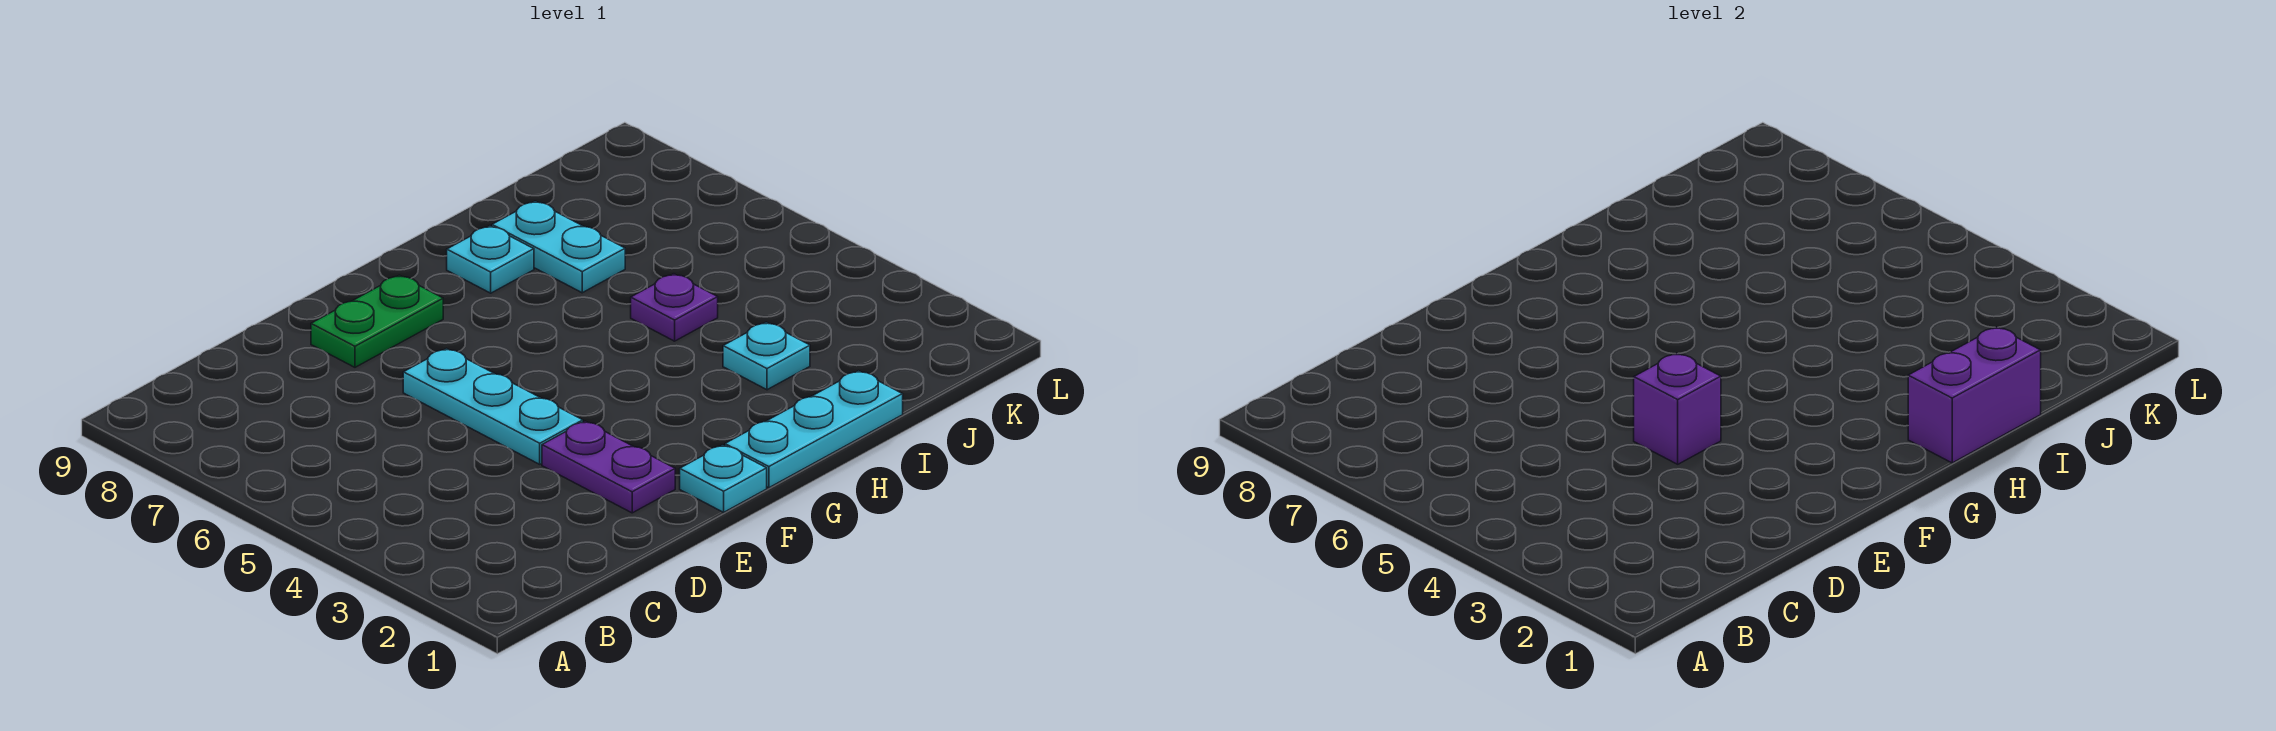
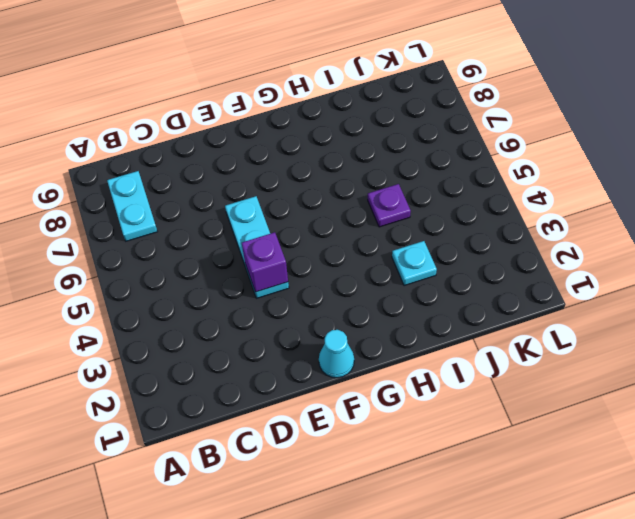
cyan 1x2 plate [107,171,158,241] -> cyan 1x2 plate moved to [492,201,625,293]
cyan 1x1 cone [319,330,354,378] -> cyan 1x1 plate [680,445,767,512]
none -> purple 1x2 plate [542,421,675,513]
none -> green 1x2 plate [311,275,443,367]

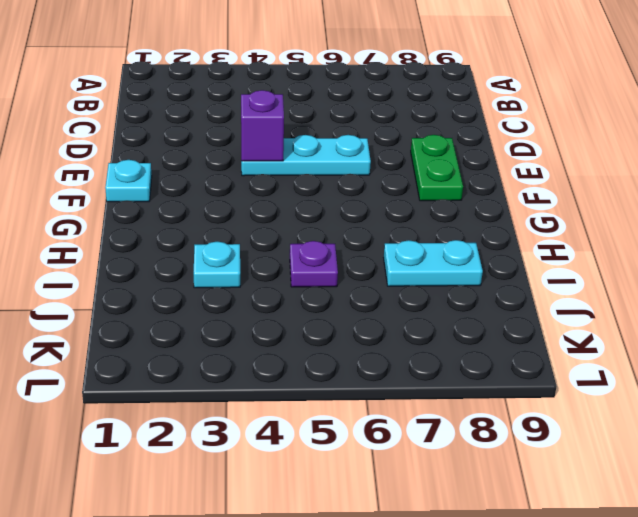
none -> purple 1x2 plate [542,421,675,513]
none -> cyan 1x3 plate [725,371,903,488]

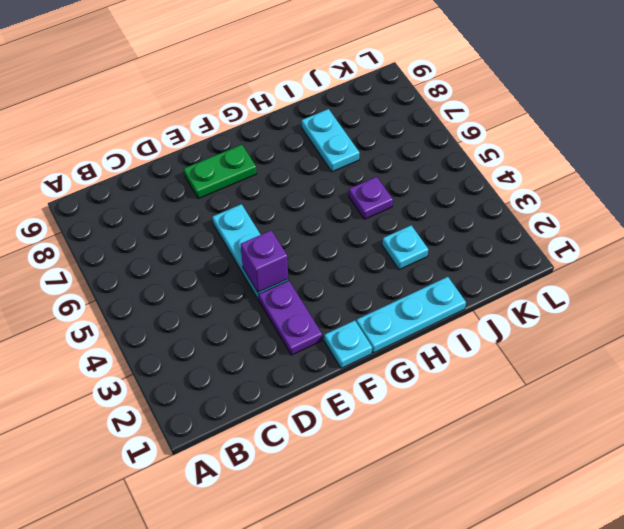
none -> cyan 1x1 plate [447,226,534,293]
none -> purple 1x2 brick [1908,327,2041,463]

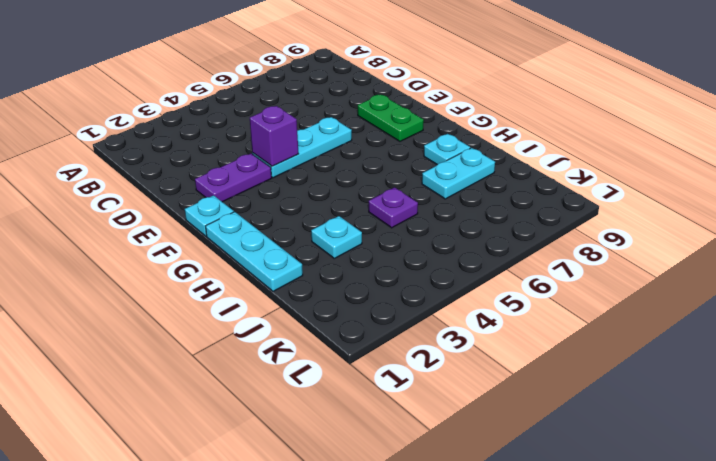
none -> purple 1x2 brick [1908,327,2041,463]

